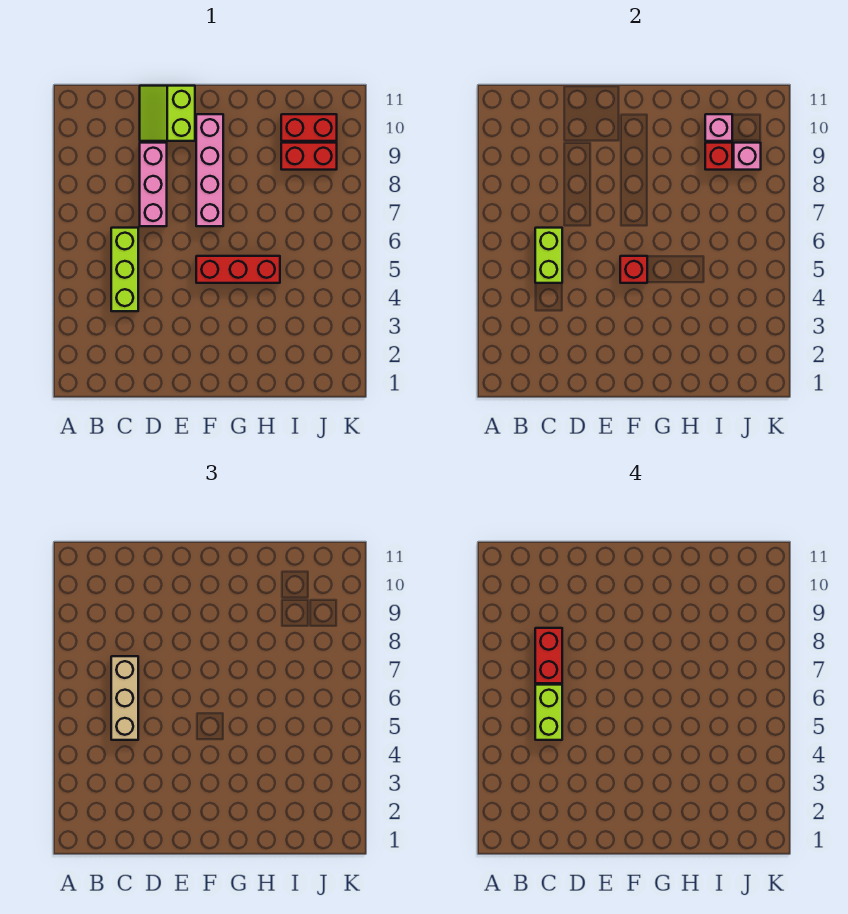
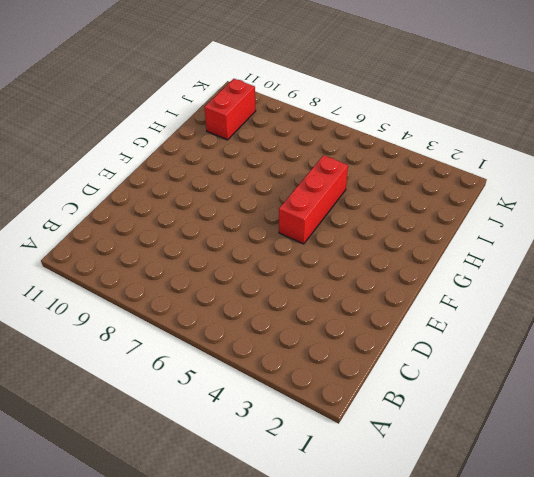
none -> lime 1x3 brick [111,228,138,311]
none -> pink 1x3 brick [140,143,167,226]
none -> lime 2x2 slope [140,86,195,141]

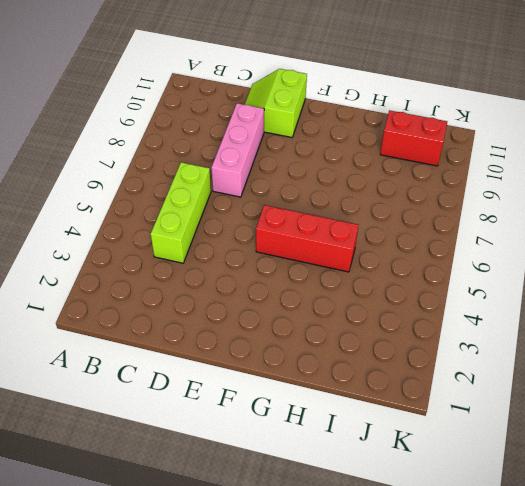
none -> pink 1x4 brick [196,114,223,226]
none -> red 1x2 brick [281,143,337,170]
none -> lime 1x2 brick [535,228,562,283]

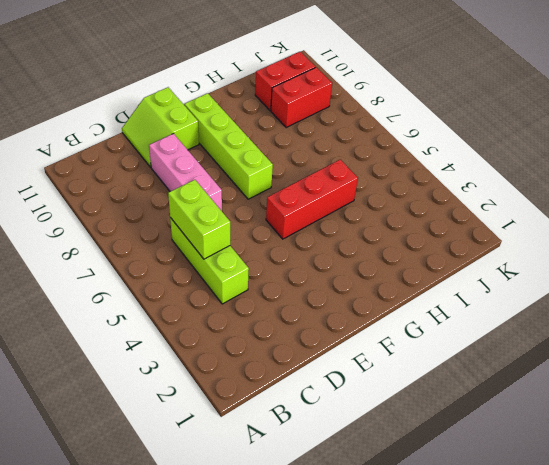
lime 1x4 brick [184,93,273,199] -> pink 1x4 brick [196,114,223,226]
none -> red 1x1 brick [620,256,647,283]
none -> red 1x1 brick [705,143,732,170]
none -> pink 1x1 brick [705,114,732,141]

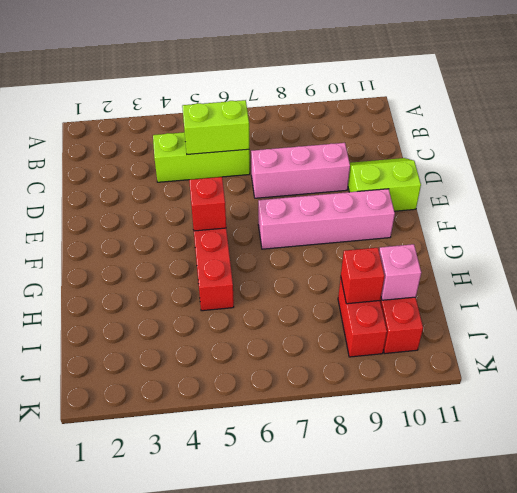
none -> pink 1x1 brick [734,143,761,170]
none -> tan 1x3 brick [111,656,138,740]
none -> lime 1x2 brick [535,685,562,740]

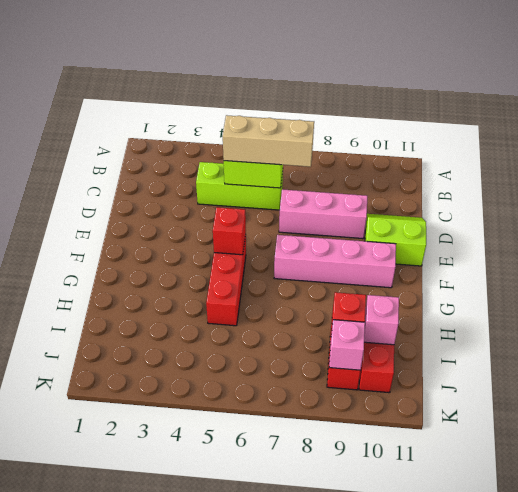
none -> lime 1x2 brick [535,685,562,740]
none -> red 1x2 brick [535,628,562,683]

